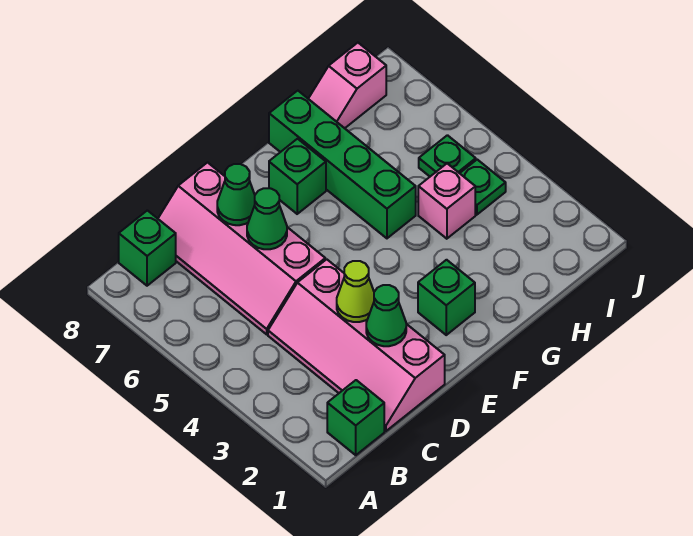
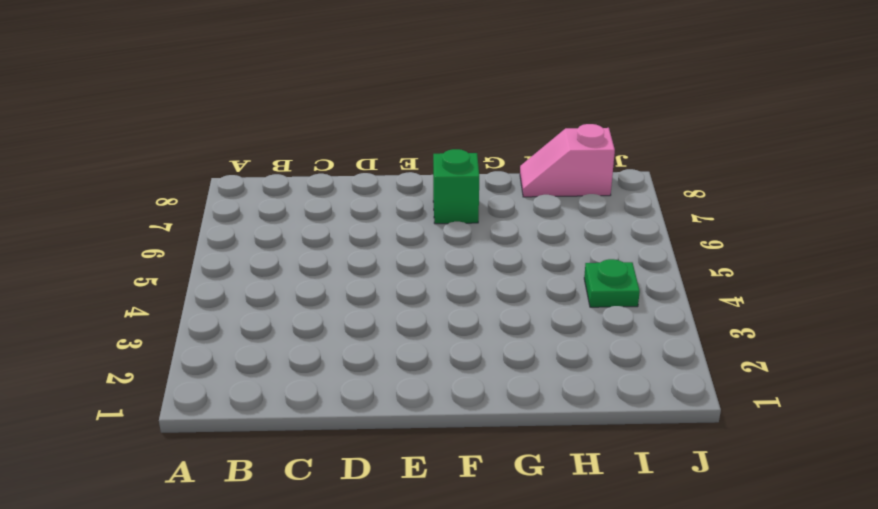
none -> green 1x1 brick [327,380,384,455]
none -> green 1x1 brick [119,210,176,286]
none -> pink 2x4 slope [268,259,445,431]

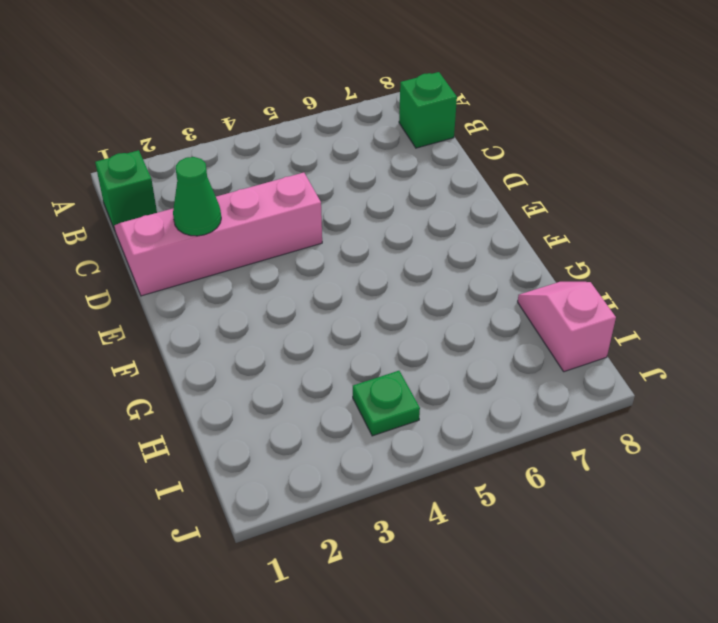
none -> pink 2x4 slope [158,163,325,334]
none -> green 1x1 brick [418,260,475,335]
none -> green 1x1 brick [269,139,326,214]

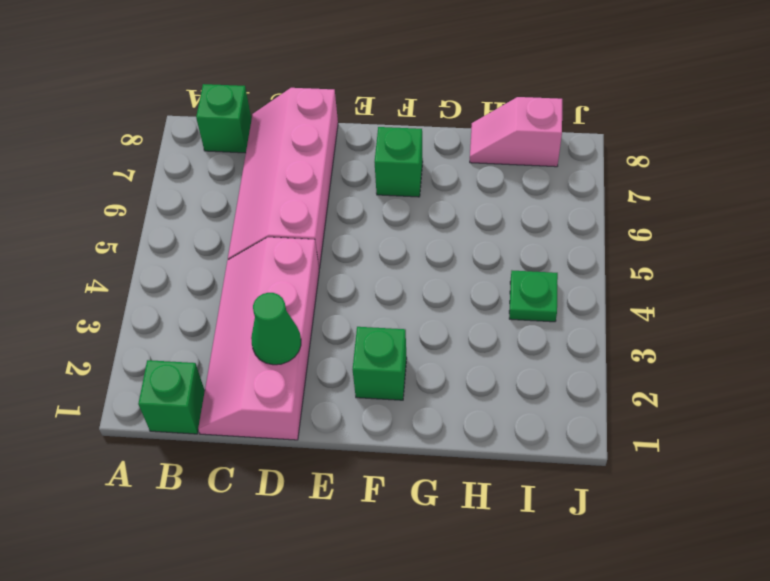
none -> green 1x4 brick [269,91,416,238]
none -> pink 1x1 brick [418,163,475,239]
none -> green 1x1 plate [419,135,476,176]

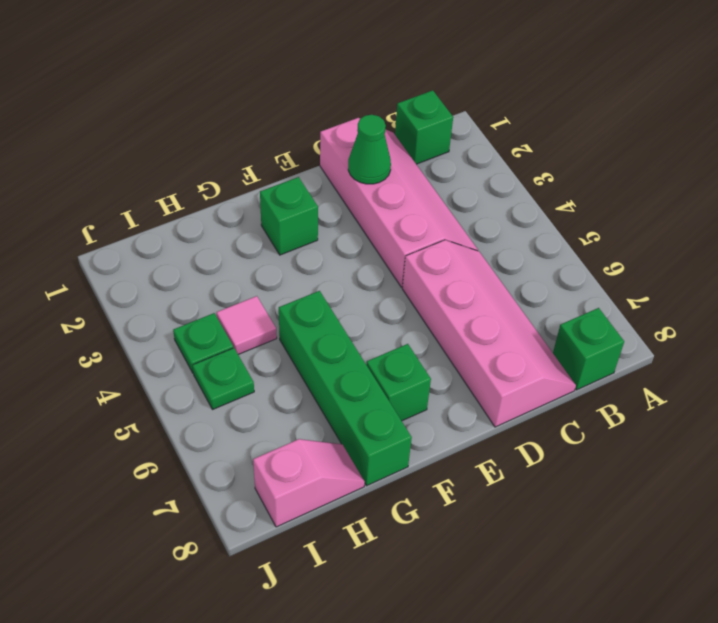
pink 1x1 tile [217,296,277,354] -> pink 1x1 brick [418,163,475,239]
none -> lime 1x1 cone [337,261,374,322]
none -> green 1x1 cone [247,188,287,249]
none -> green 1x1 cone [217,164,255,225]

